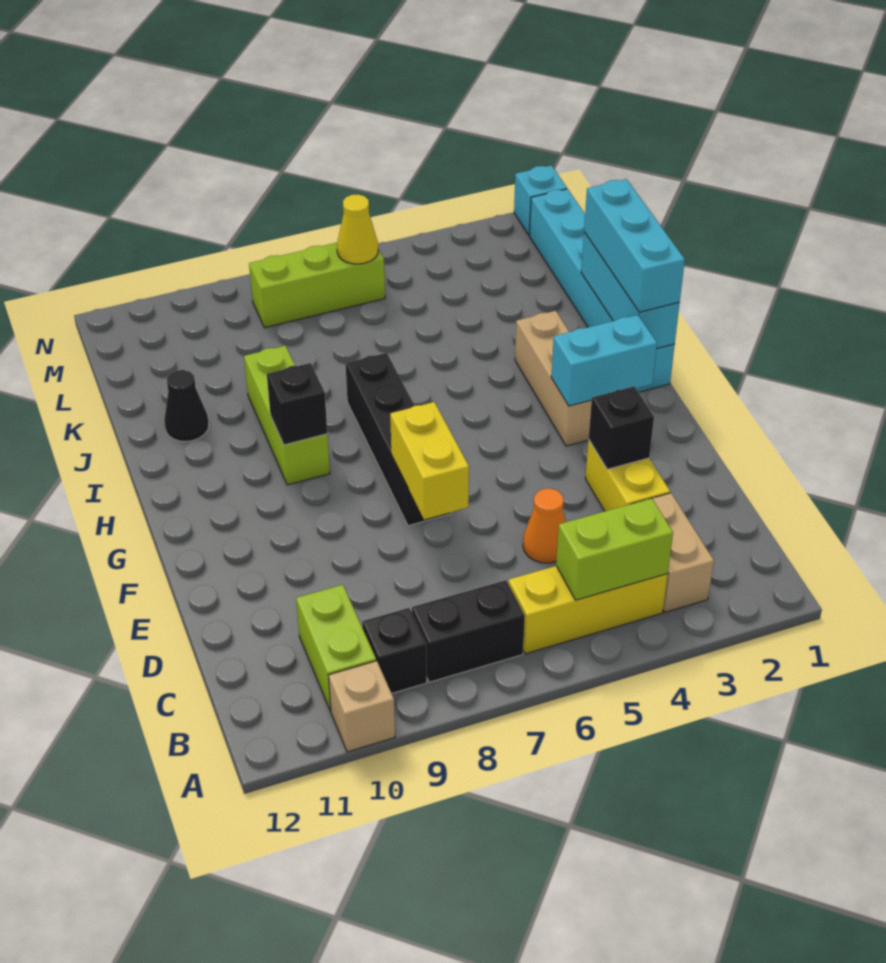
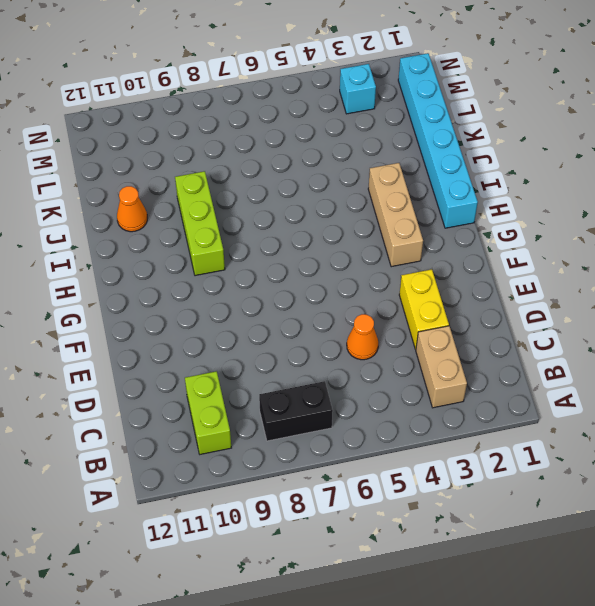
orange 1x1 cone [117,186,147,232] -> black 1x1 cone [164,370,209,442]
cyan 1x1 brick [340,64,376,114] -> cyan 1x1 brick moved to [514,165,567,235]
none -> tan 1x1 brick [329,661,395,752]
none -> yellow 1x3 brick [508,566,668,654]
none -> black 1x1 brick [362,608,427,693]

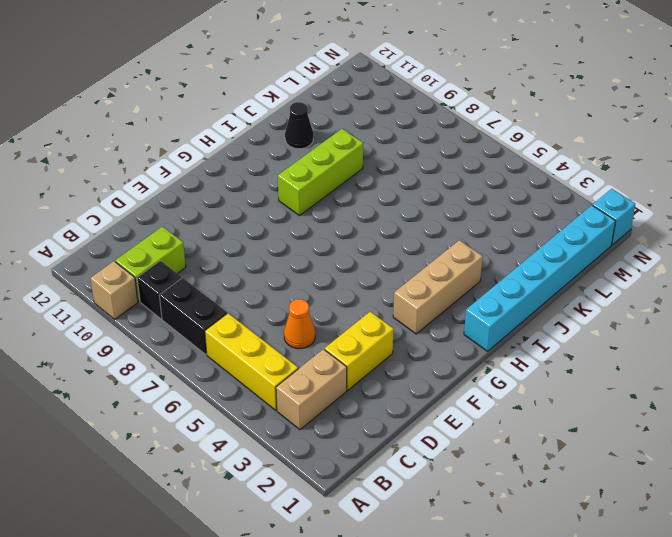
none -> black 1x4 brick [346,353,451,526]
none -> lime 1x3 brick [249,243,385,328]
none -> lime 1x2 brick [556,498,673,600]

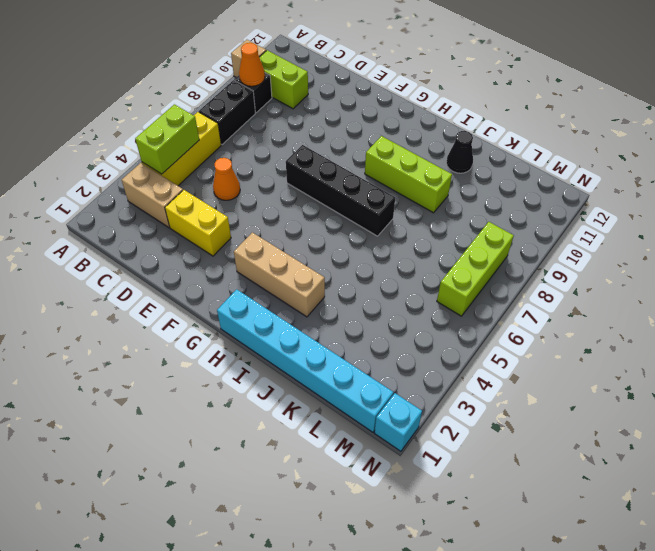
orange 1x1 cone [239,43,265,86] -> none
none -> black 1x1 brick [589,386,654,469]
none -> yellow 1x2 brick [390,402,469,520]
none -> cyan 1x2 brick [551,315,657,406]

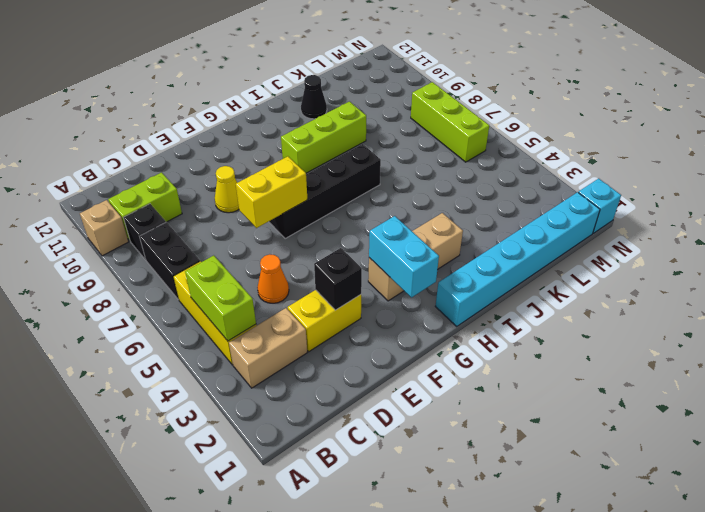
yellow 1x1 cone [215,166,239,213] -> yellow 1x1 cone moved to [337,194,378,264]
none -> cyan 1x3 brick [581,232,680,349]
none -> black 1x1 brick [267,363,327,445]
none -> cyan 1x3 brick [584,179,685,312]

